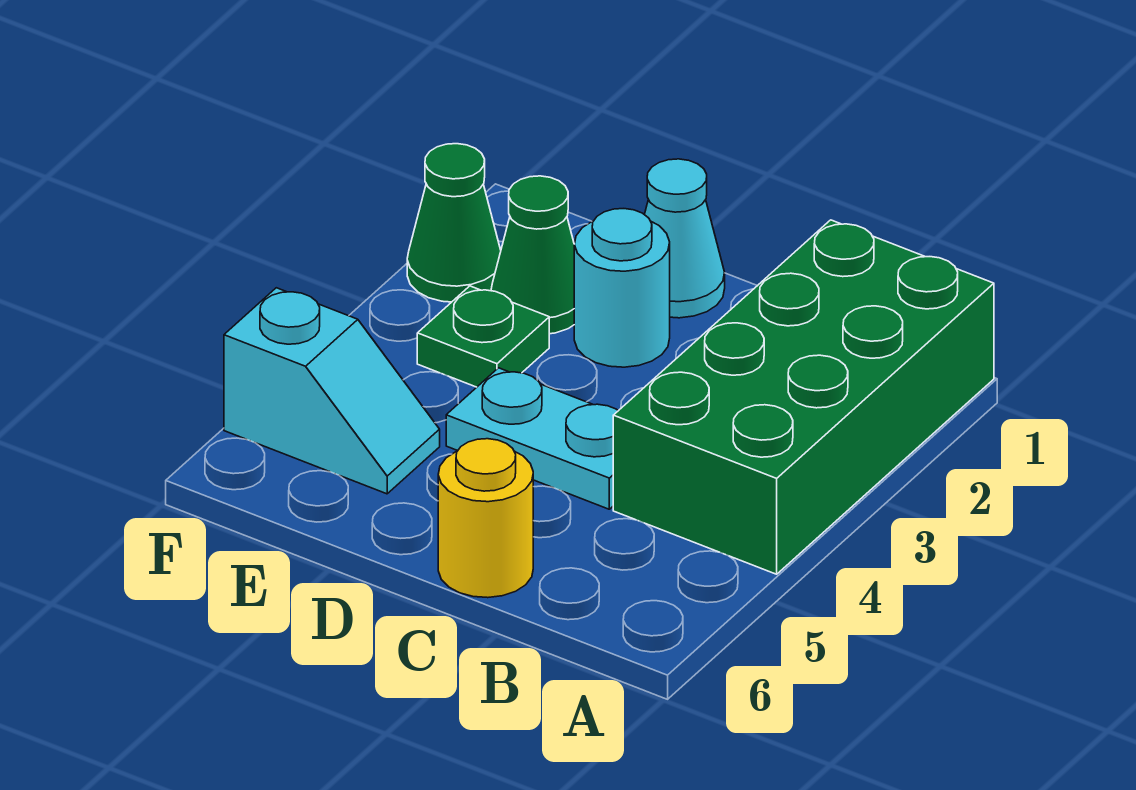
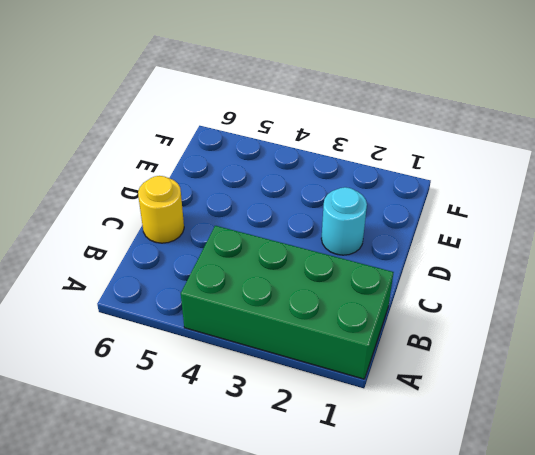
none -> cyan 1x2 plate [446,368,618,509]
none -> cyan 1x1 cone [644,159,725,318]

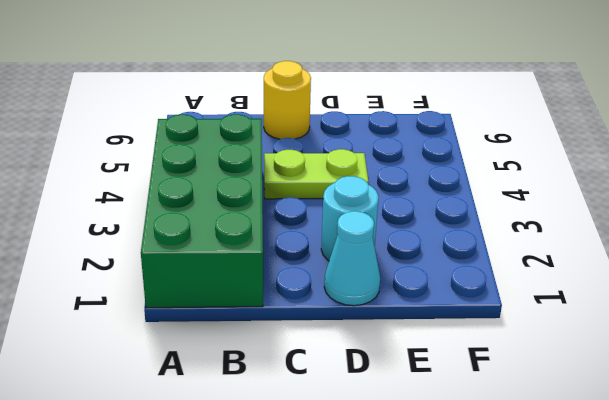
lime 1x2 plate [264,149,368,199] -> cyan 1x2 plate [446,368,618,509]
none -> green 1x1 cone [491,176,574,334]
none -> green 1x1 plate [417,286,549,387]

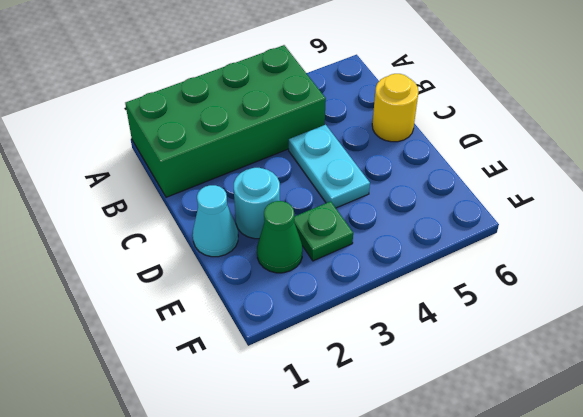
none -> cyan 1x2 slope [224,288,440,494]
none -> green 1x1 cone [407,144,501,302]

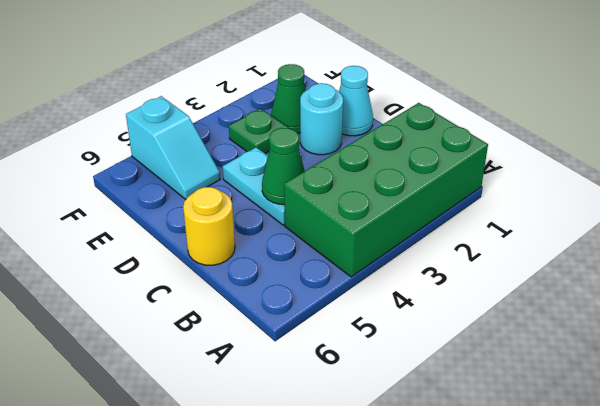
green 1x1 cone [262,128,305,205] -> green 1x1 cone moved to [407,144,501,302]

